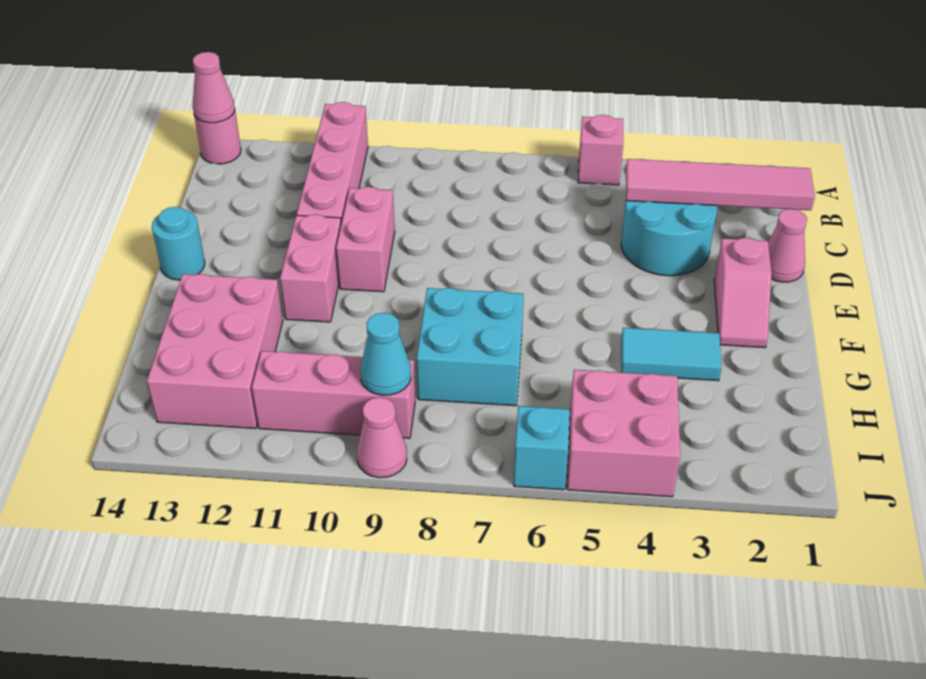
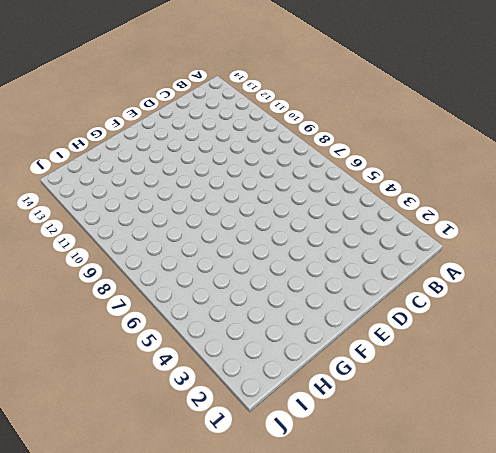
none -> pink 1x1 brick [578,115,624,185]
none -> pink 1x4 brick [297,102,368,223]
none -> pink 1x1 round brick [194,112,241,164]

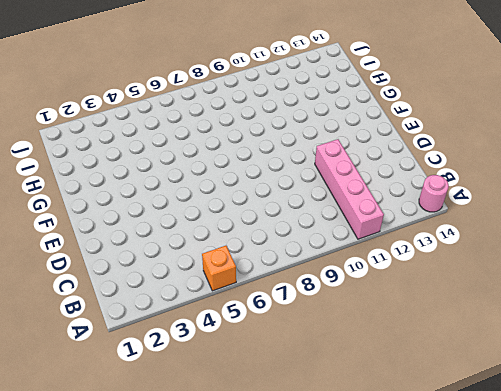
orange 1x1 brick [202,246,236,291] -> pink 1x1 brick [578,115,624,185]
none -> cyan 2x2 round brick [621,201,717,276]
none -> pink 1x1 cone [768,209,807,282]
none -> pink 1x2 brick [336,187,395,292]

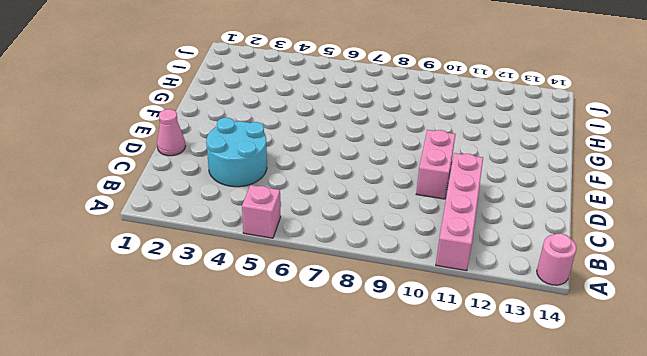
none -> pink 1x2 slope [714,238,772,348]
none -> pink 1x2 brick [280,214,341,322]
none -> cyan 1x1 round brick [152,207,205,280]

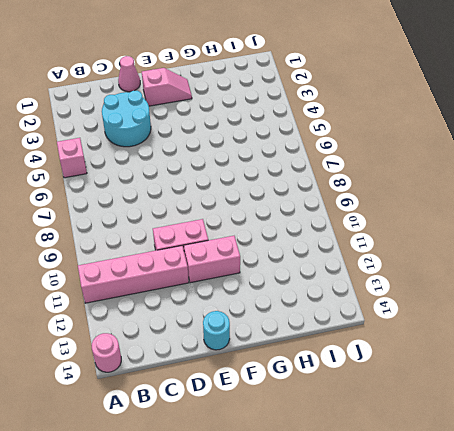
none -> cyan 1x2 tile [621,328,722,381]
none -> cyan 2x2 brick [417,288,524,406]
none -> pink 2x3 brick [147,274,283,429]

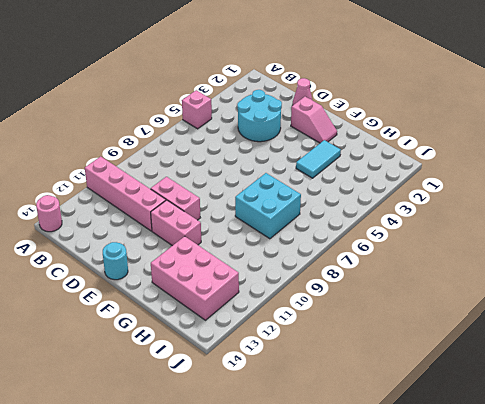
none -> pink 2x2 brick [567,370,680,497]
none -> pink 1x3 brick [252,351,415,438]
none -> cyan 1x1 brick [514,406,570,490]

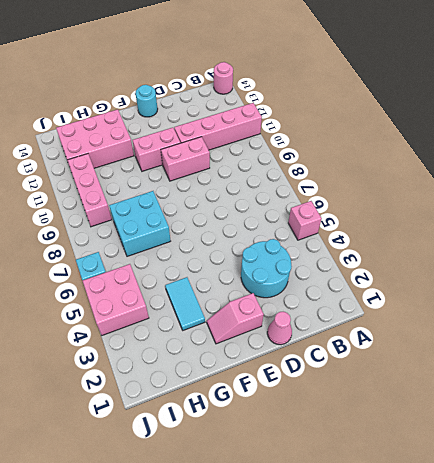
none -> pink 1x1 cone [357,397,407,478]
none -> pink 1x1 cone [192,52,235,123]
none -> pink 1x4 tile [626,159,815,210]

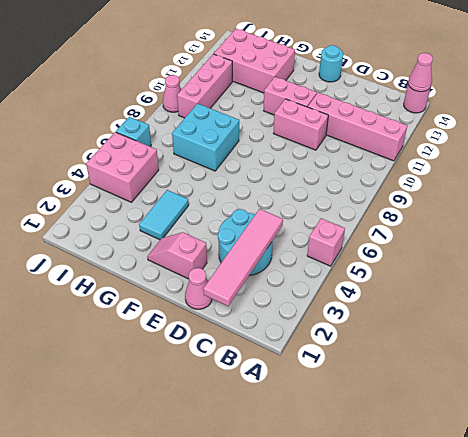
none -> cyan 1x1 cone [360,313,411,395]

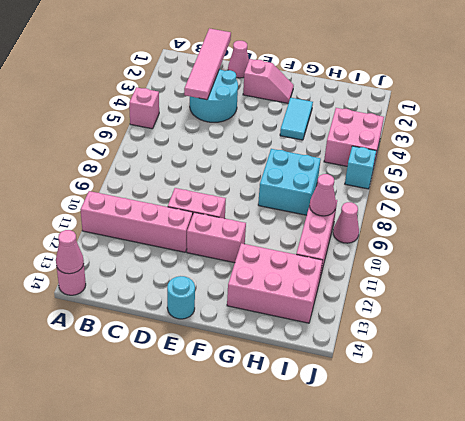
pink 1x1 cone [310,174,336,216] -> cyan 1x1 cone [360,313,411,395]

